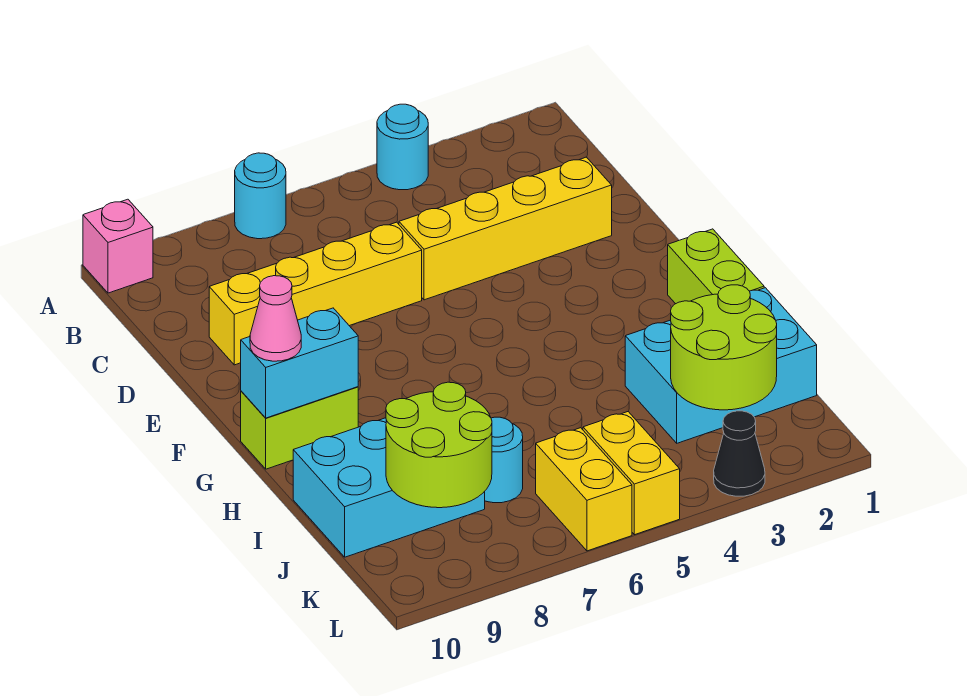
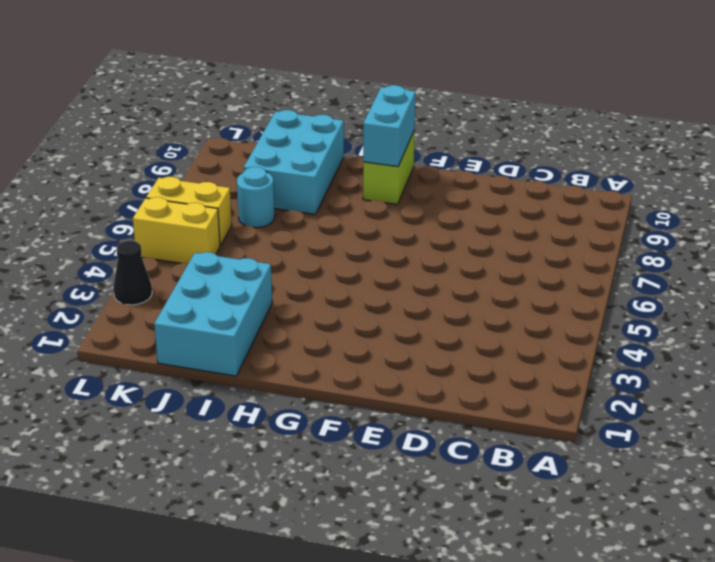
none -> cyan 1x1 round brick [377,104,428,190]
none -> cyan 1x1 round brick [235,153,286,239]
none -> pink 1x1 brick [83,199,153,293]

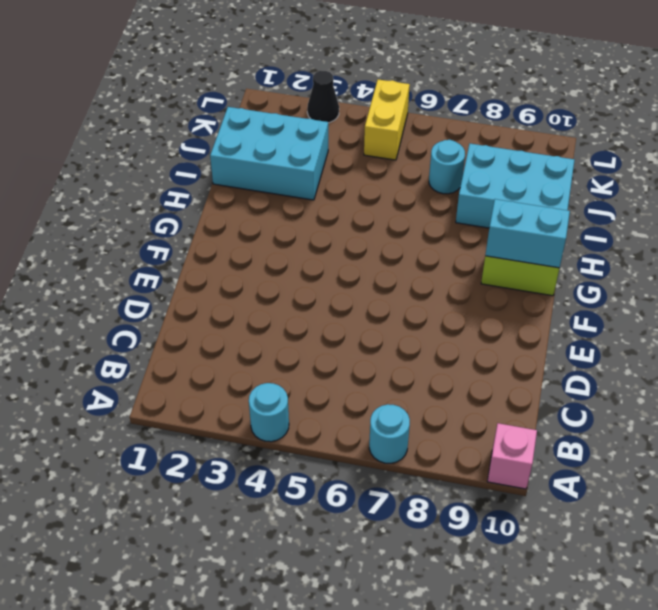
none -> yellow 1x4 brick [399,157,612,300]
none -> yellow 1x4 brick [209,222,422,365]
none -> lime 1x2 brick [668,229,764,304]

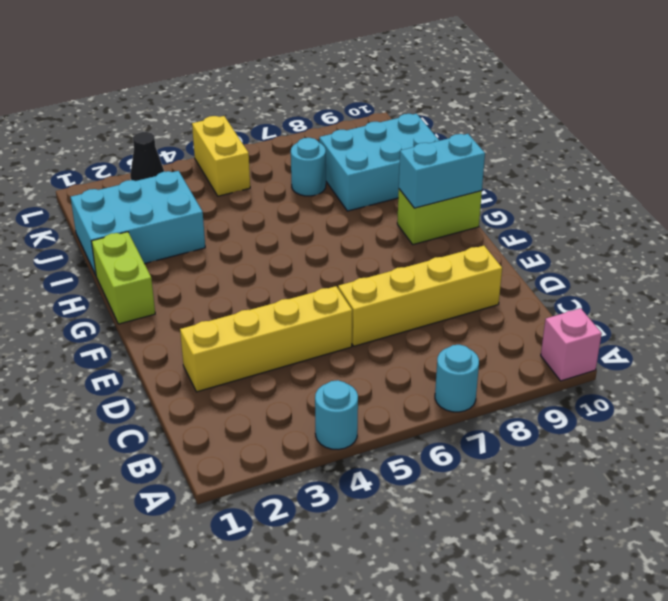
none -> yellow 1x2 brick [536,428,632,551]
none -> lime 2x2 round brick [671,285,777,410]
none -> lime 2x2 round brick [386,382,492,508]

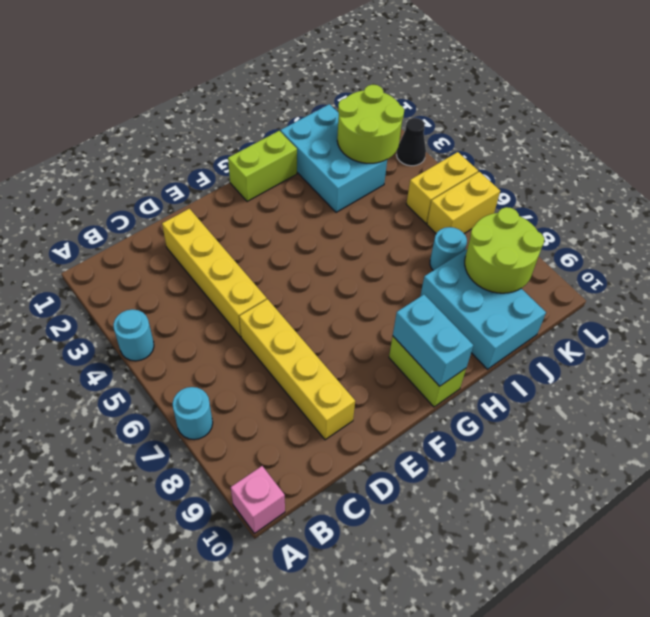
none -> pink 1x1 cone [250,276,301,361]

